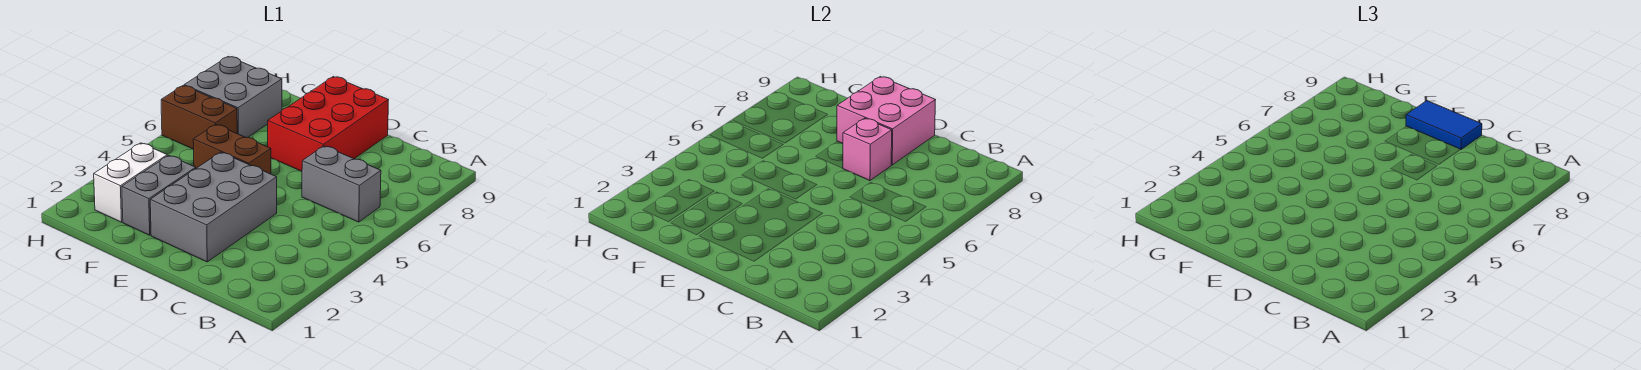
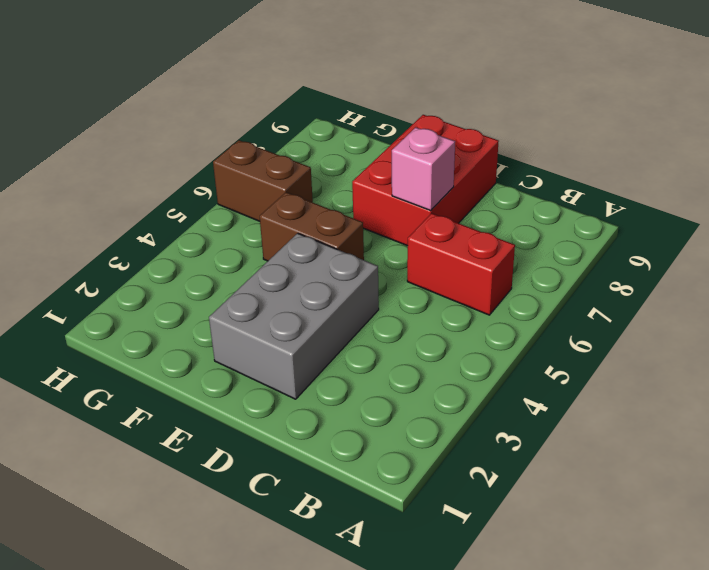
red 1x2 brick [407,213,515,315] -> grey 1x2 brick [302,146,381,222]
none -> grey 1x2 brick [122,155,196,235]
none -> white 1x2 brick [94,143,167,222]

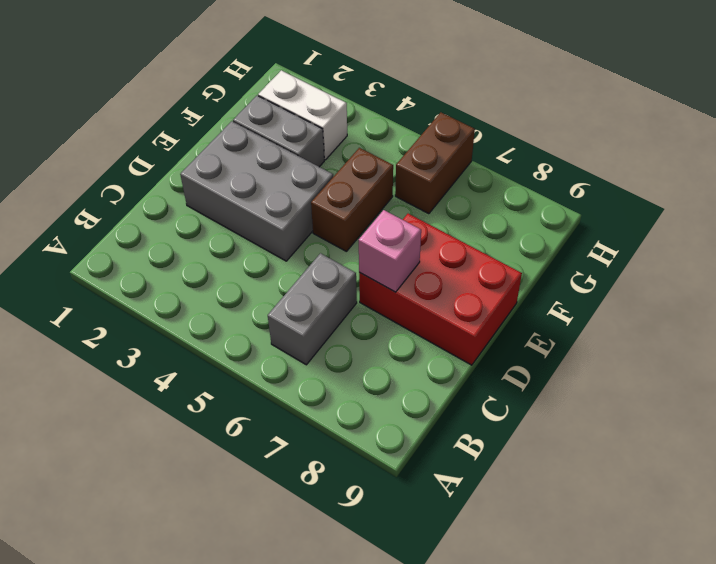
none -> grey 2x2 brick [184,56,282,137]
none -> pink 2x2 brick [837,77,935,165]

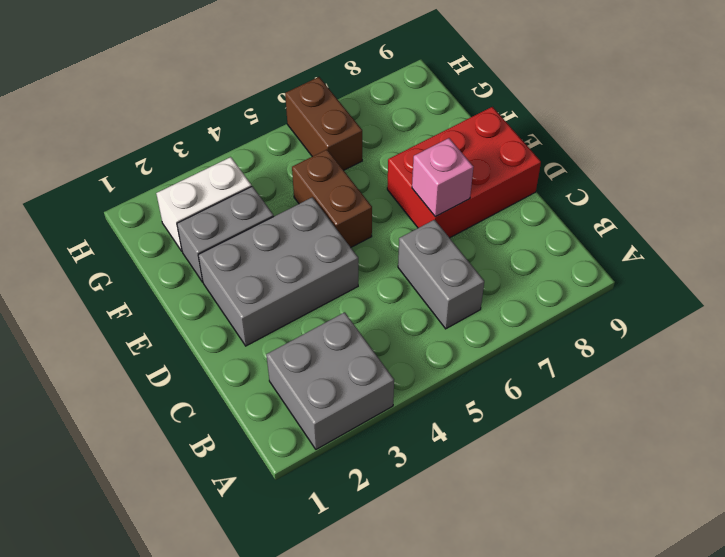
grey 2x2 brick [266,312,394,449] -> grey 2x2 brick moved to [184,56,282,137]
none -> pink 2x2 brick [837,77,935,165]
none -> blue 1x2 tile [1406,101,1482,150]

